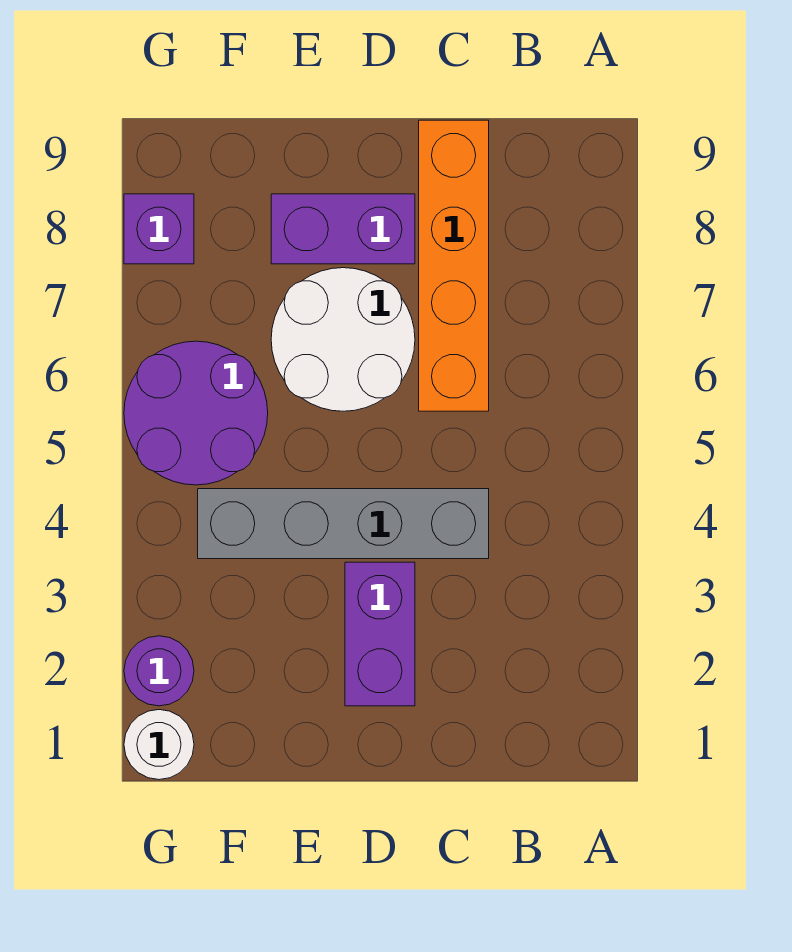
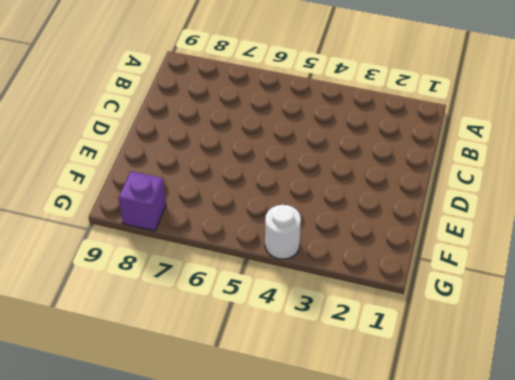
white 1x1 round brick [265,205,301,259] -> white 1x1 round brick moved to [124,710,194,780]
none -> grey 1x4 brick [198,489,489,559]
none -> orange 1x4 brick [419,120,489,411]

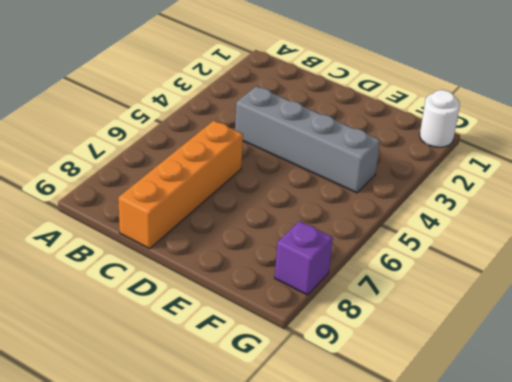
none -> purple 1x2 brick [345,562,415,706]
none -> white 2x2 round brick [271,268,415,411]

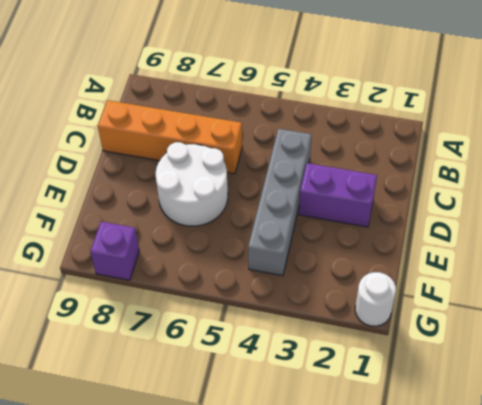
none -> purple 1x2 brick [271,194,415,264]
none -> purple 2x2 round brick [124,341,268,485]

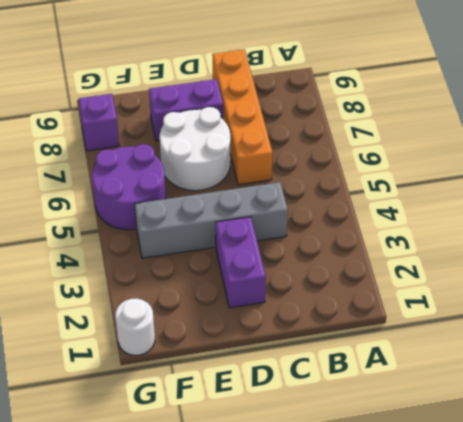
none -> purple 1x1 round brick [124,636,194,706]

